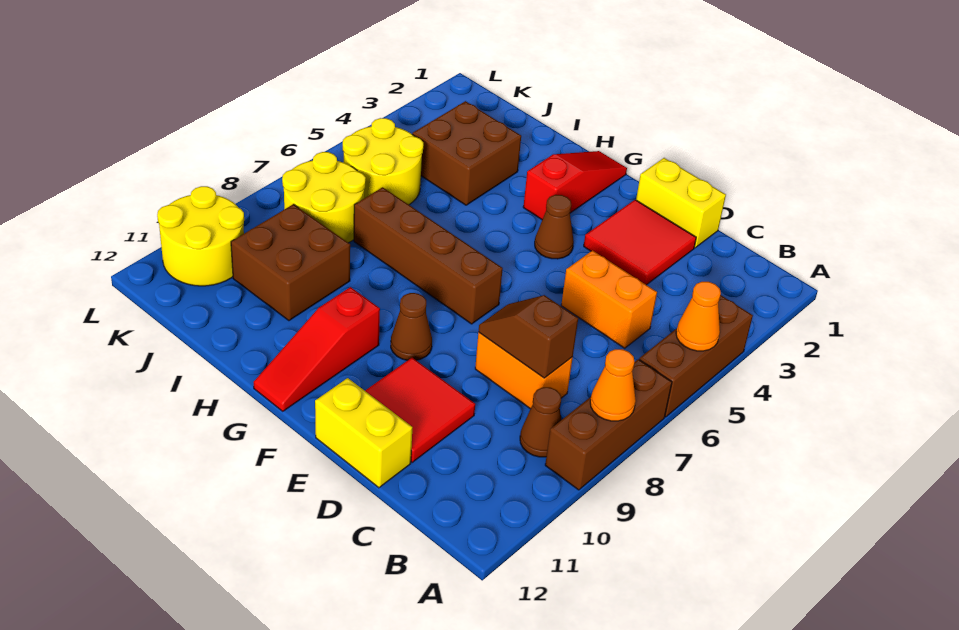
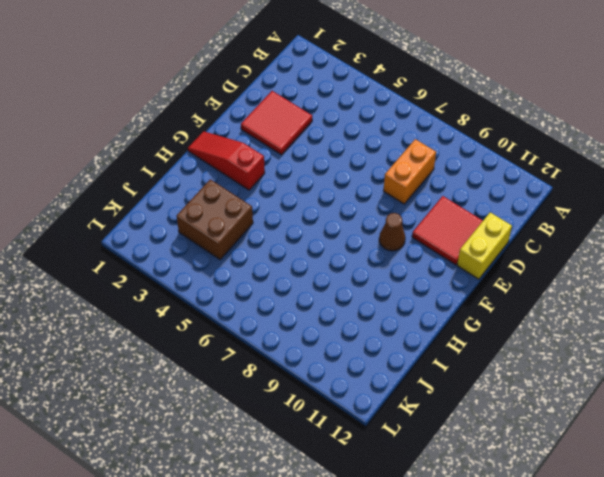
none -> brown 1x3 brick [639,295,753,417]
none -> brown 1x3 brick [545,359,672,490]
none -> brown 1x1 cone [520,387,562,457]

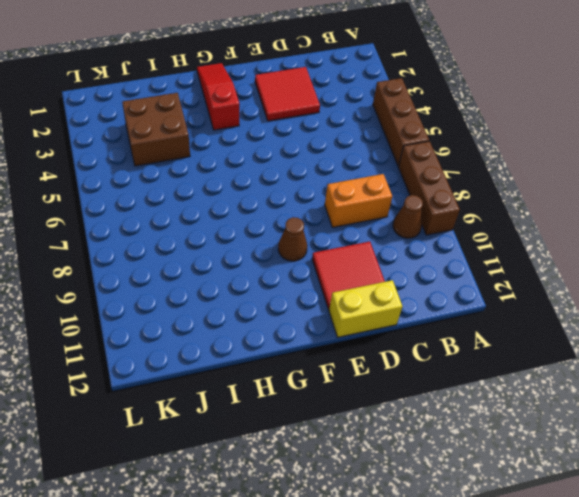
none -> orange 1x2 brick [561,251,657,348]
none -> yellow 1x2 brick [636,158,726,248]
none -> brown 1x1 cone [535,195,574,259]

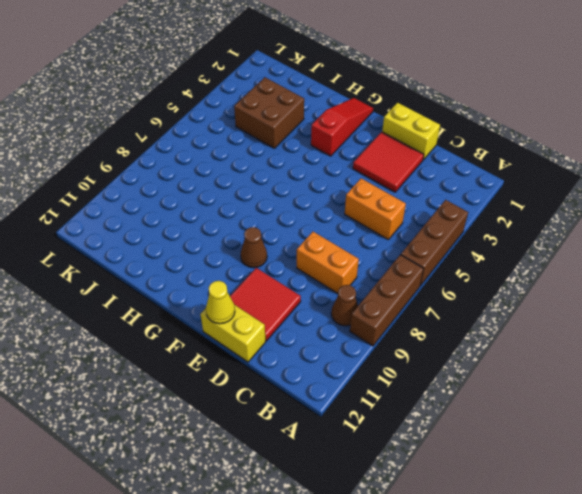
yellow 1x1 cone [206,281,235,324] -> none
none -> brown 1x1 cone [535,195,574,259]
none -> brown 1x4 brick [354,187,503,324]
none -> red 1x3 slope [254,287,380,411]

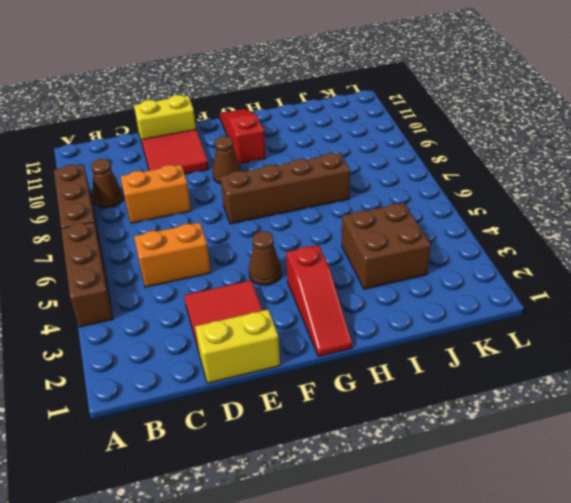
none -> brown 2x2 brick [231,204,350,321]
none -> yellow 2x2 round brick [343,118,423,205]
none -> yellow 2x2 round brick [282,152,366,243]

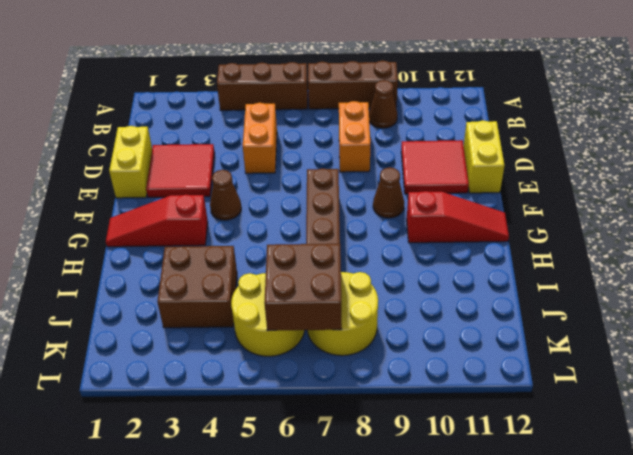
brown 2x2 brick [264,244,342,331] -> brown 2x2 brick moved to [231,204,350,321]
none -> yellow 2x2 round brick [157,186,244,286]
none -> orange 1x1 cone [676,282,721,351]
none -> orange 1x1 cone [590,349,636,421]

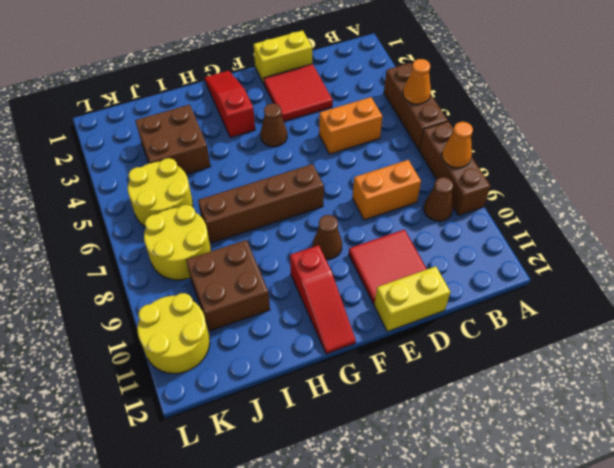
none -> brown 1x2 slope [478,295,578,378]

